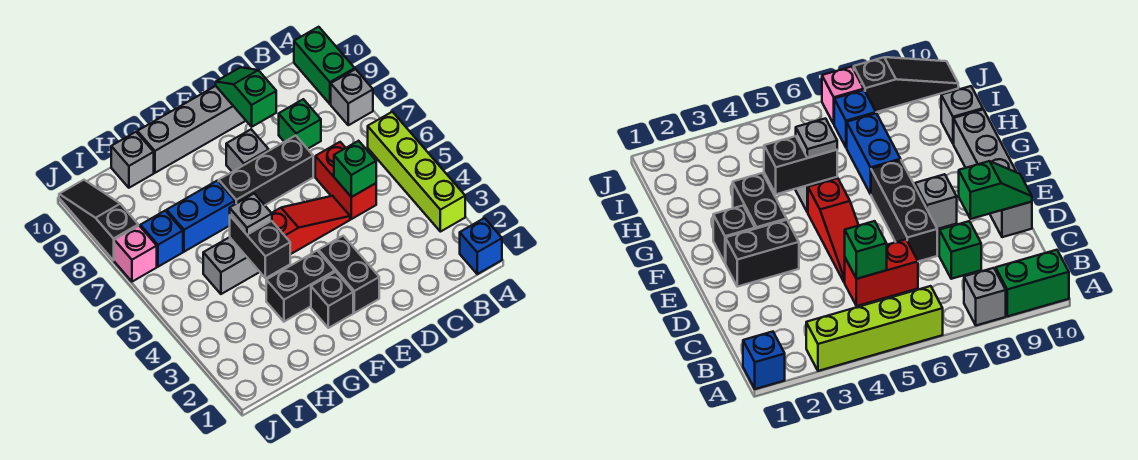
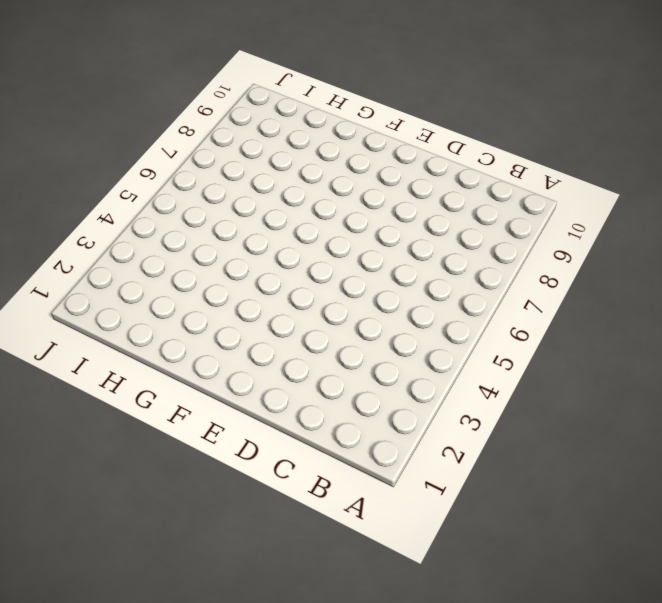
none -> blue 1x1 brick [460,218,502,274]
none -> lime 1x4 brick [368,112,465,232]
none -> grey 1x1 brick [331,69,373,125]

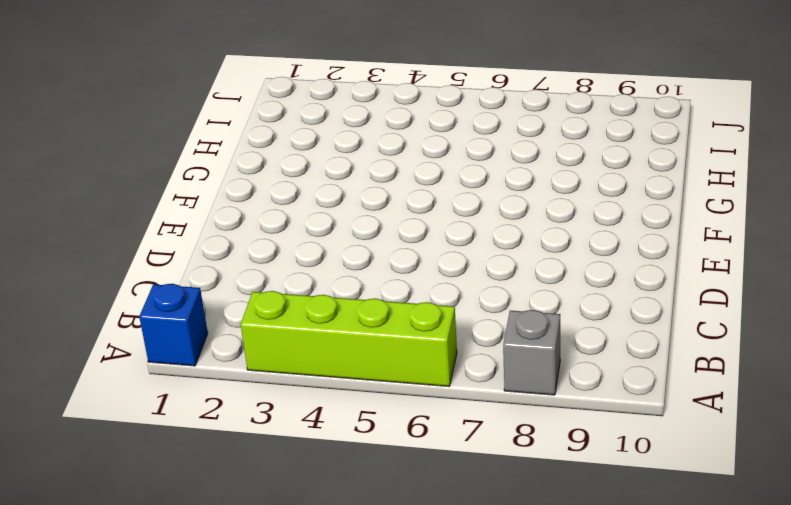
none -> green 1x2 brick [294,27,355,104]
none -> red 1x2 brick [315,142,376,219]
none -> green 1x1 brick [279,99,321,149]

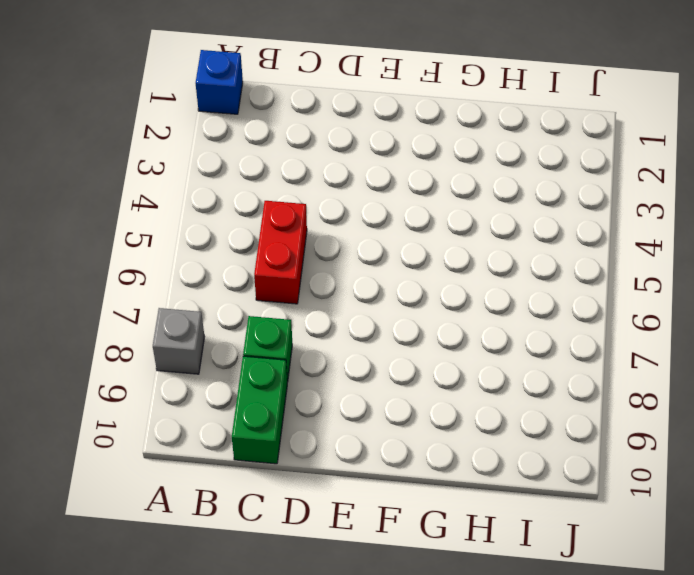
green 1x2 brick [232,356,287,464] -> green 1x2 brick moved to [294,27,355,104]
none -> lime 1x4 brick [368,112,465,232]
none -> red 1x3 slope [272,196,350,254]
none -> black 1x3 brick [219,135,313,205]

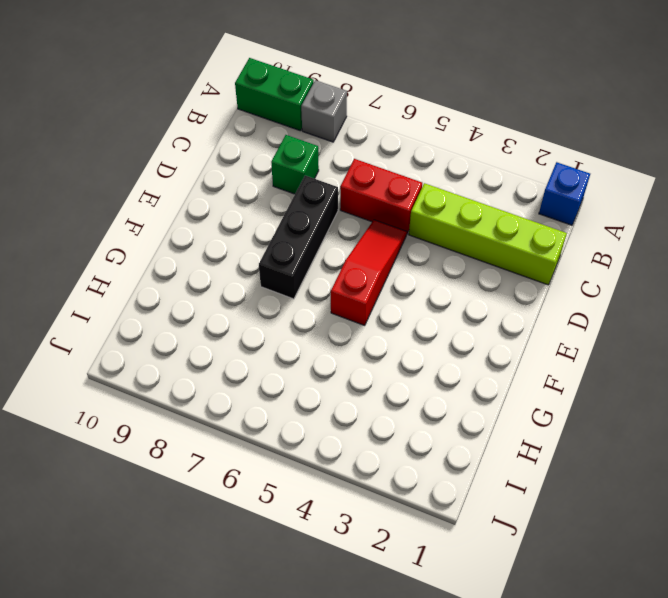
lime 1x4 brick [409,183,567,285] -> lime 1x4 brick moved to [368,112,465,232]
none -> grey 1x4 brick [137,86,246,173]
none -> black 1x2 brick [319,236,379,313]
none -> grey 1x1 brick [226,129,269,172]

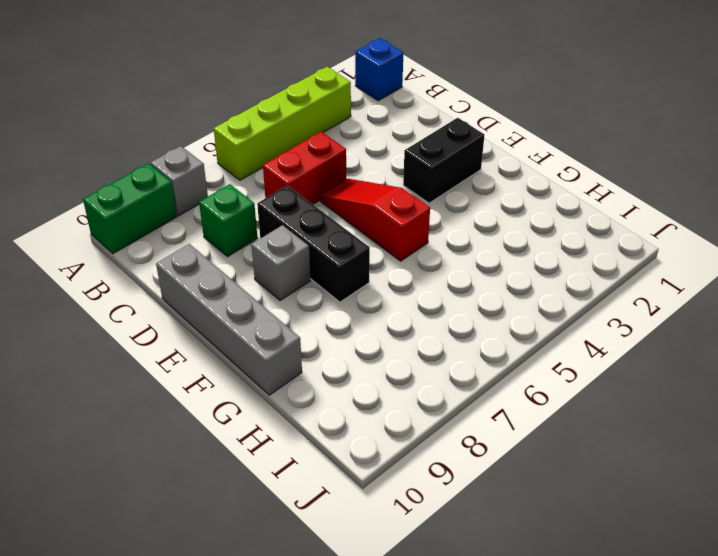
none -> black 1x1 brick [311,272,353,328]
none -> black 1x2 brick [266,251,335,322]
none -> grey 1x2 brick [203,237,259,294]

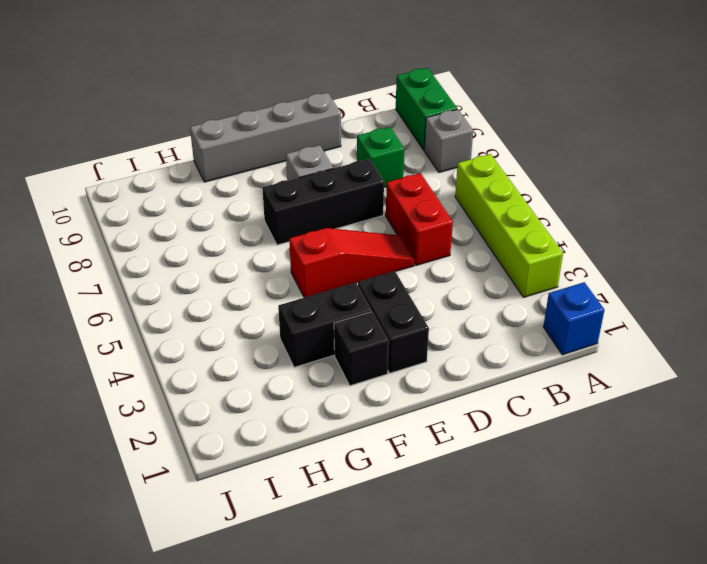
none -> grey 1x2 brick [203,237,259,294]
none -> blue 1x2 brick [167,181,235,252]
none -> grey 1x1 brick [111,132,154,188]

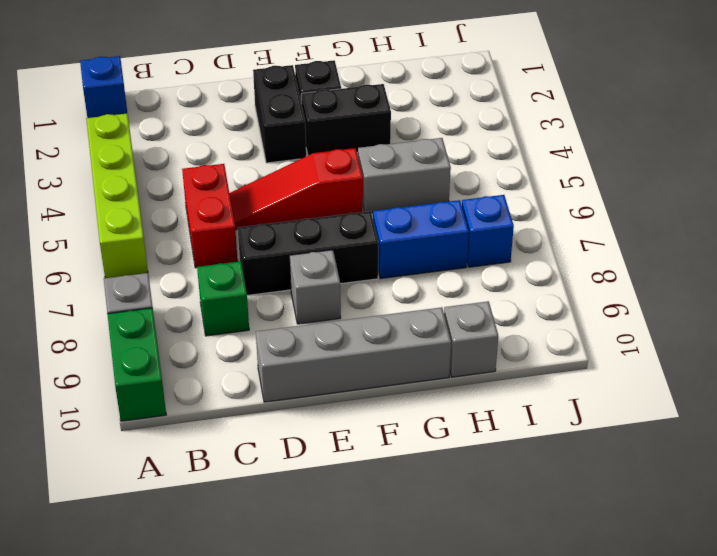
none -> pink 1x1 brick [114,226,157,282]
none -> black 1x3 slope [59,180,138,260]
none -> green 1x1 brick [334,141,376,197]

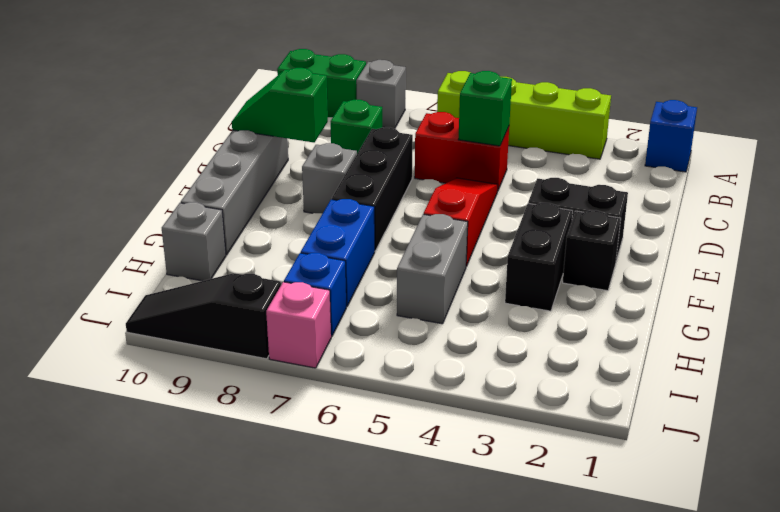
none -> black 1x2 brick [230,216,290,278]
none -> grey 1x1 plate [230,194,272,235]

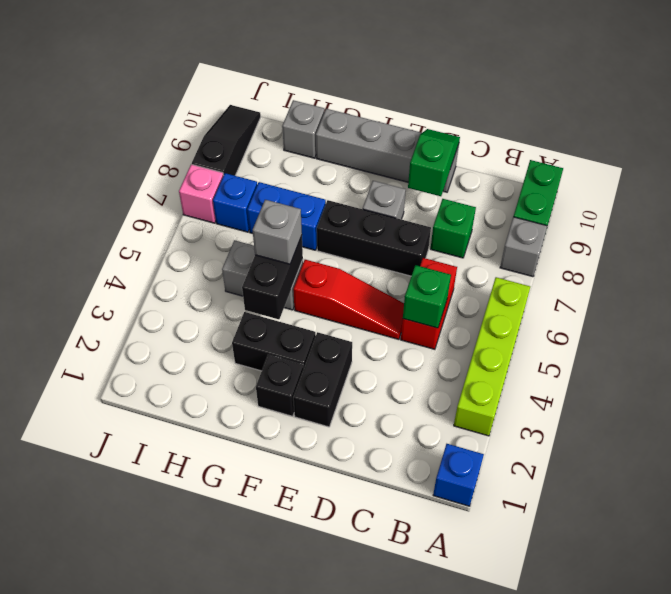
grey 1x1 brick [253,200,302,264] -> grey 1x1 plate [230,194,272,235]

